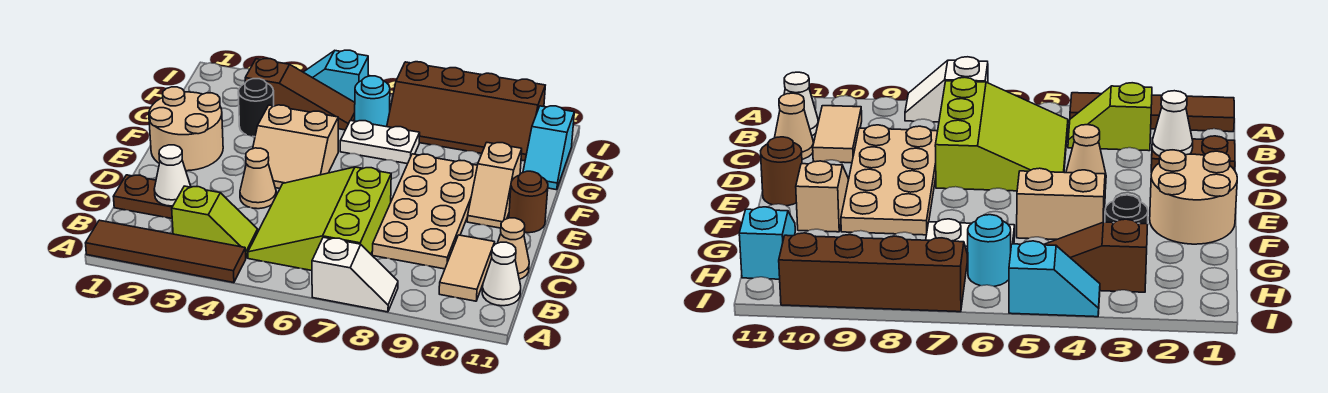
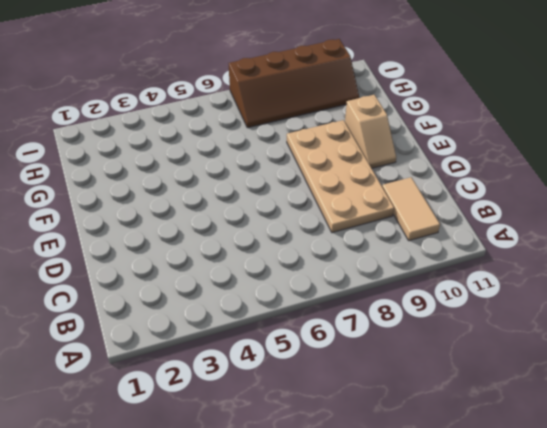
none -> brown 1x4 tile [86,220,246,283]
none -> white 1x2 slope [312,237,398,312]
none -> lime 1x2 slope [172,186,258,258]

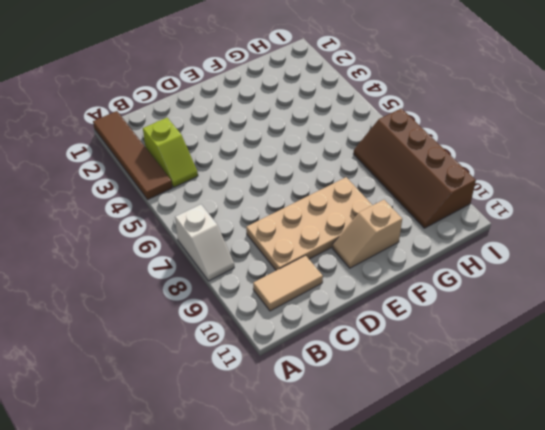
none -> lime 3x3 slope [248,167,391,270]
none -> white 1x1 cone [482,242,521,306]
none -> brown 1x2 plate [113,175,173,218]

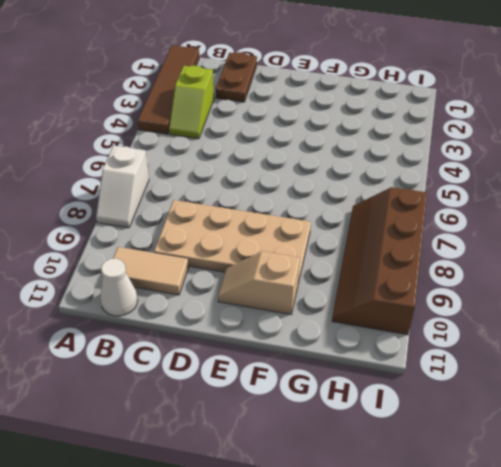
none -> lime 3x3 slope [248,167,391,270]
none -> tan 1x1 cone [498,218,529,279]
none -> tan 1x1 cone [240,148,276,209]

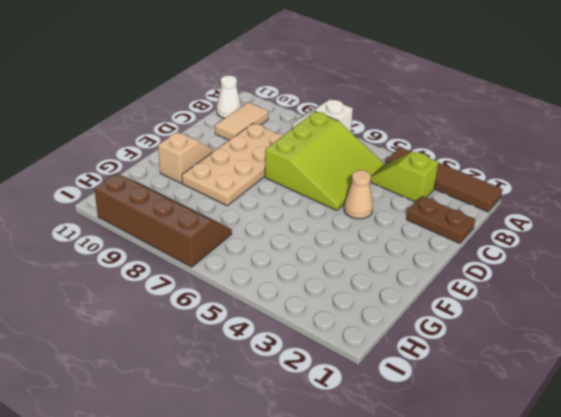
none -> tan 1x1 cone [498,218,529,279]
none -> tan 2x2 round brick [149,87,223,171]
none -> tan 2x2 slope [253,105,338,188]

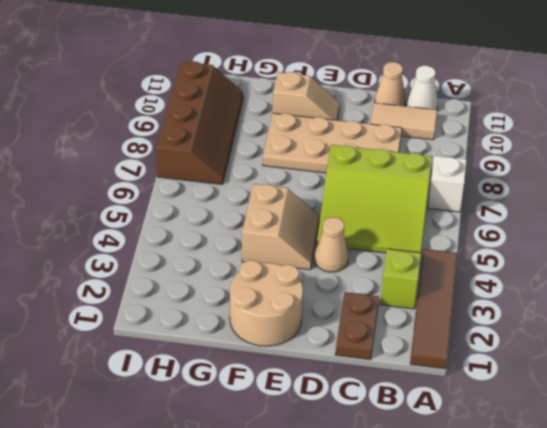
none -> brown 1x1 round brick [509,171,548,233]
none -> black 1x1 round brick [238,79,274,137]
none -> white 1x2 plate [340,120,420,164]

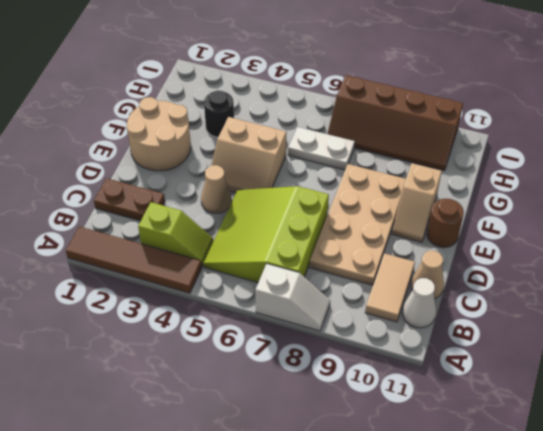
none -> cyan 1x2 slope [523,106,574,190]
none -> brown 1x3 slope [245,59,355,130]
none -> cyan 1x1 round brick [355,76,390,127]

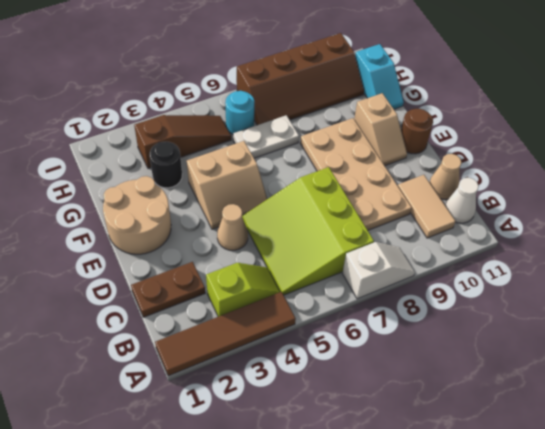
none -> cyan 1x2 slope [304,50,368,102]
none -> white 1x1 cone [154,145,191,206]

